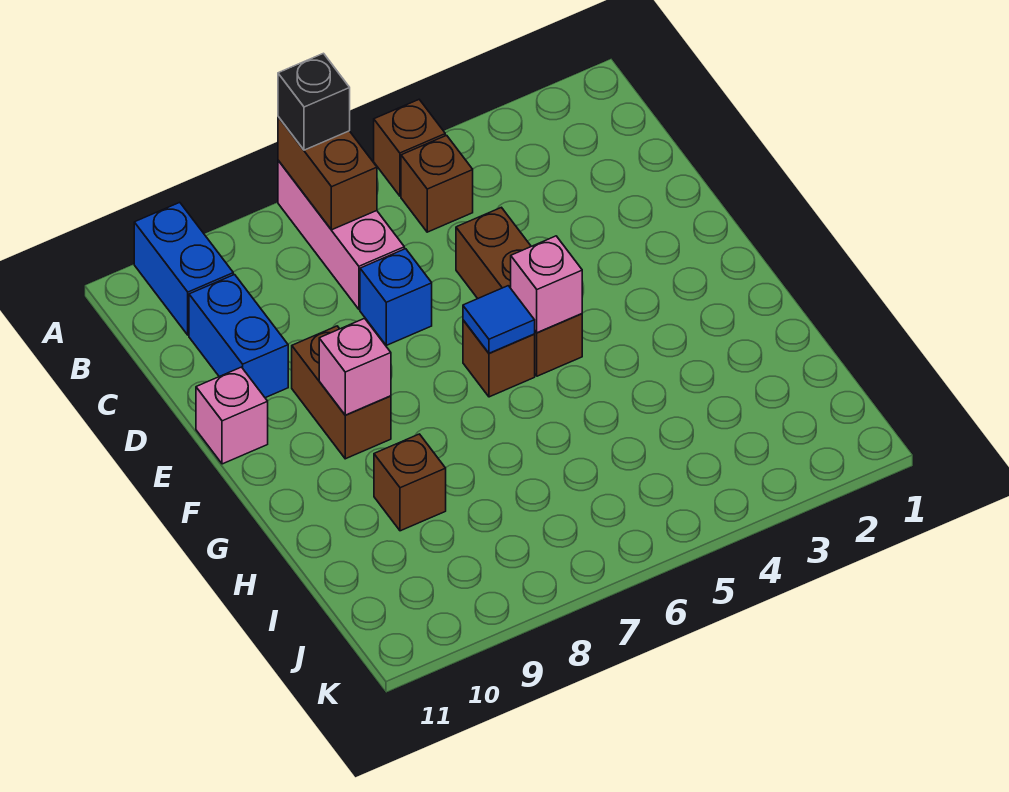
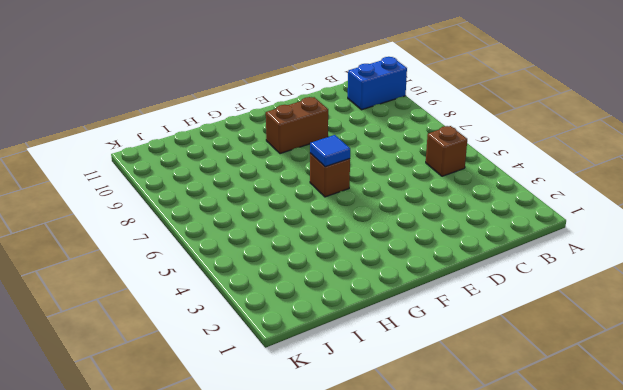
none -> brown 1x1 brick [374,100,445,196]
none -> pink 1x3 brick [278,160,404,309]
none -> blue 1x2 brick [189,275,288,398]

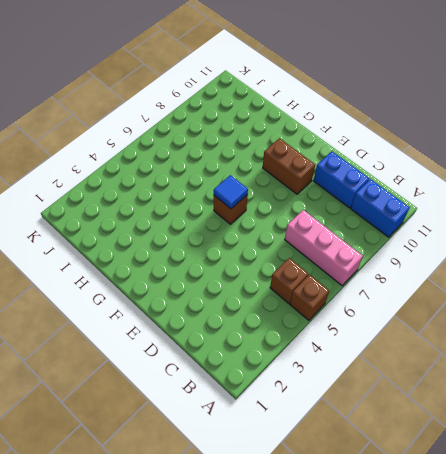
none -> brown 1x3 brick [456,207,582,376]
none -> blue 1x1 brick [360,249,432,345]
none -> pink 1x1 brick [196,367,268,464]

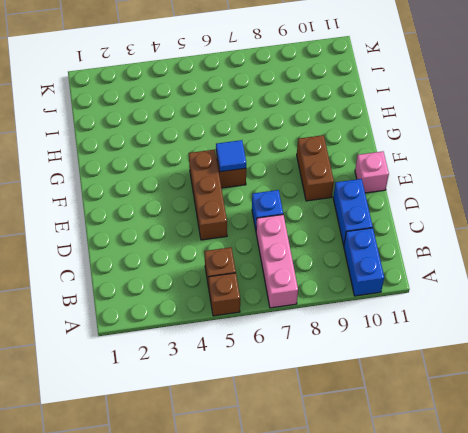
none -> brown 1x1 brick [374,434,446,531]
none -> brown 1x2 brick [278,117,377,230]
none -> pink 1x1 brick [511,236,582,333]

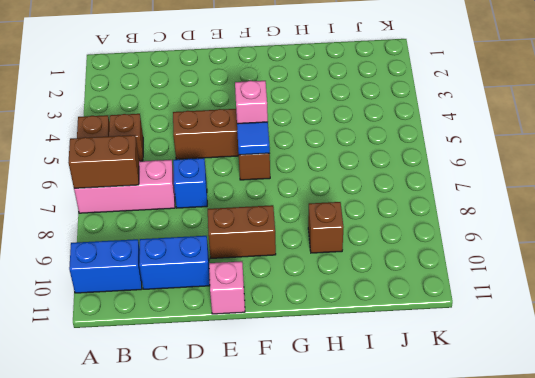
none -> pink 1x1 brick [319,318,391,415]
none -> black 1x1 brick [278,53,350,150]

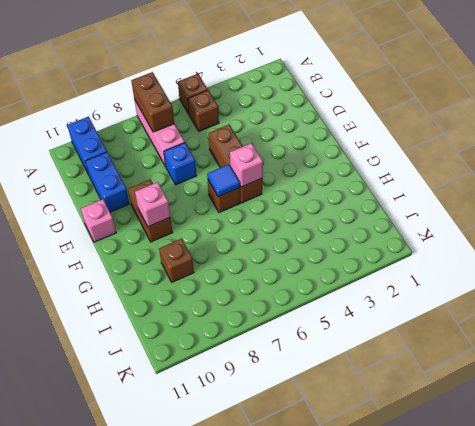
none -> black 1x1 brick [278,53,350,150]

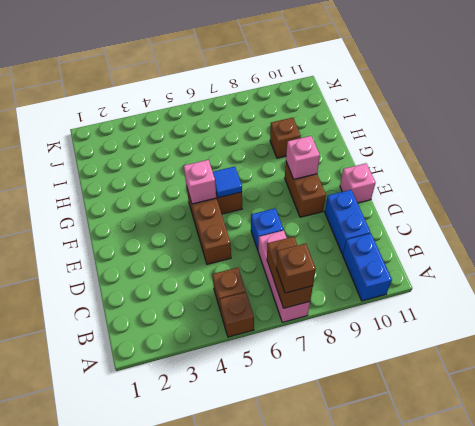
brown 1x1 brick [276,243,316,293] -> black 1x1 brick [278,53,350,150]

